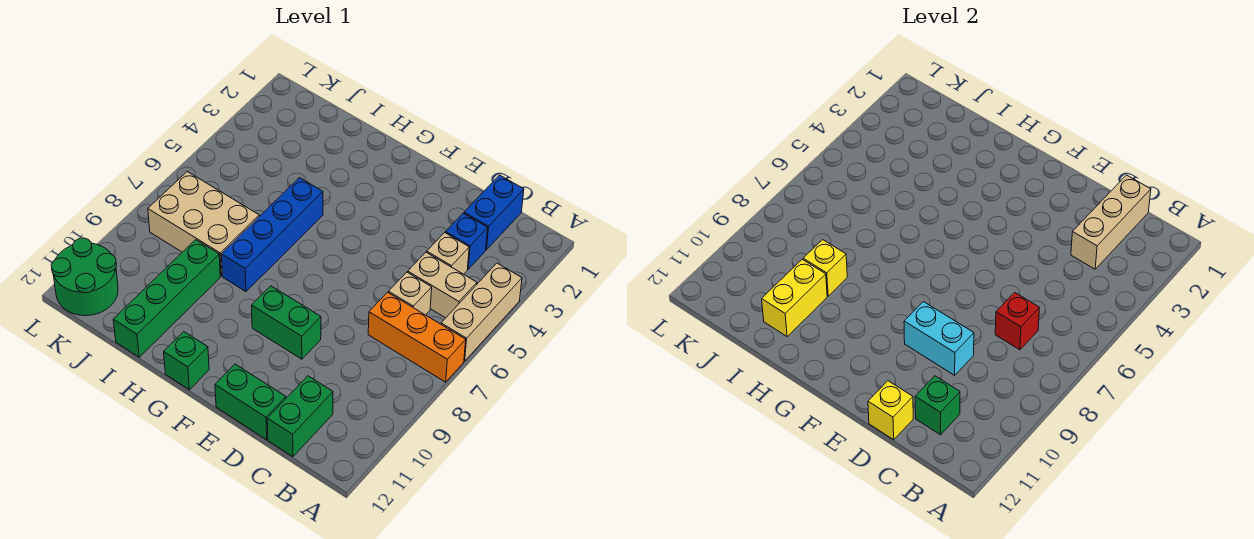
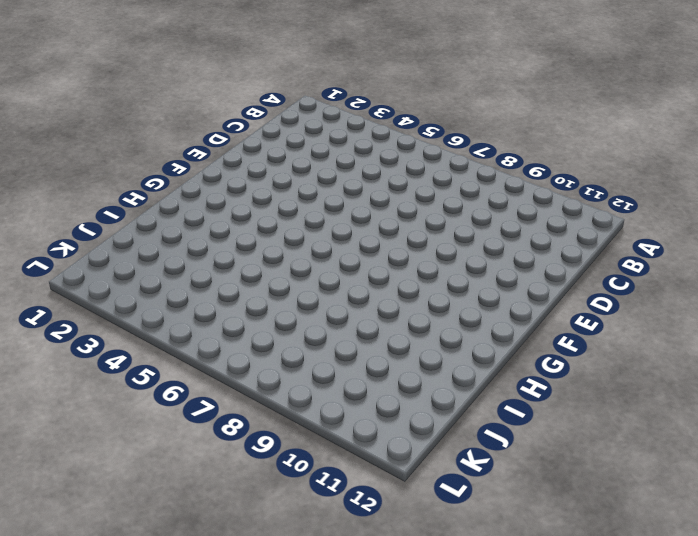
none -> tan 1x3 brick [441,263,522,361]
none -> orange 1x3 brick [368,292,466,382]
none -> tan 1x2 brick [408,252,477,318]

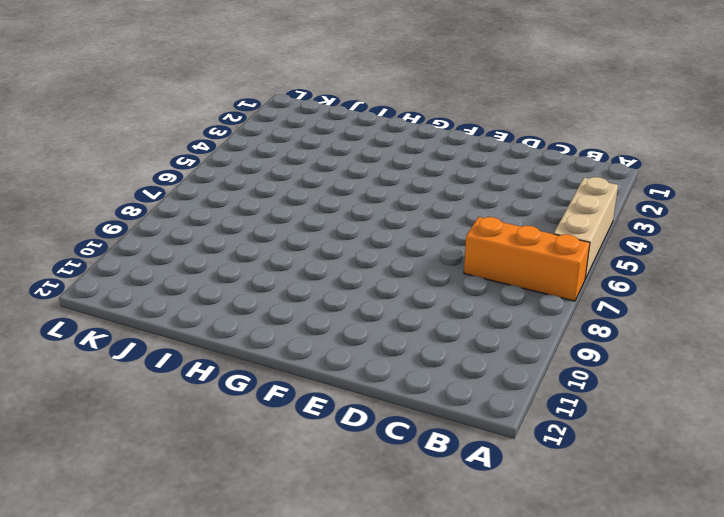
none -> tan 1x2 brick [408,252,477,318]
none -> blue 1x2 brick [464,175,524,250]
none -> blue 1x1 brick [445,213,488,269]

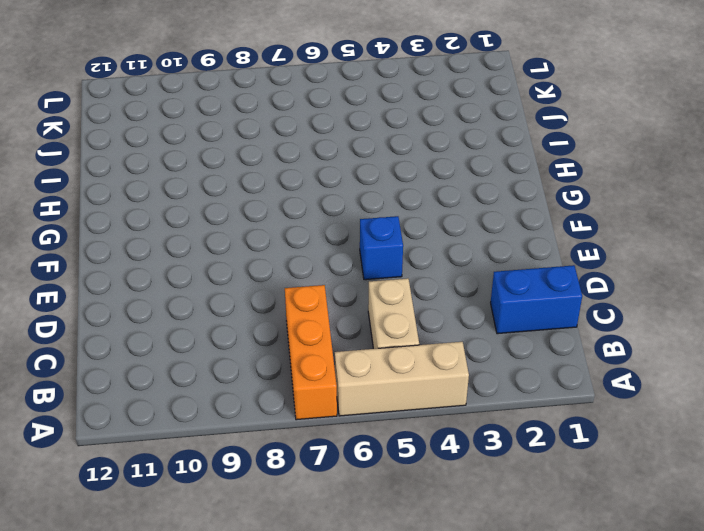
blue 1x1 brick [360,216,403,280] -> blue 1x1 brick moved to [445,213,488,269]
none -> tan 1x1 brick [427,233,469,274]
none -> tan 1x1 brick [388,272,432,315]
none -> green 1x2 brick [267,376,333,457]

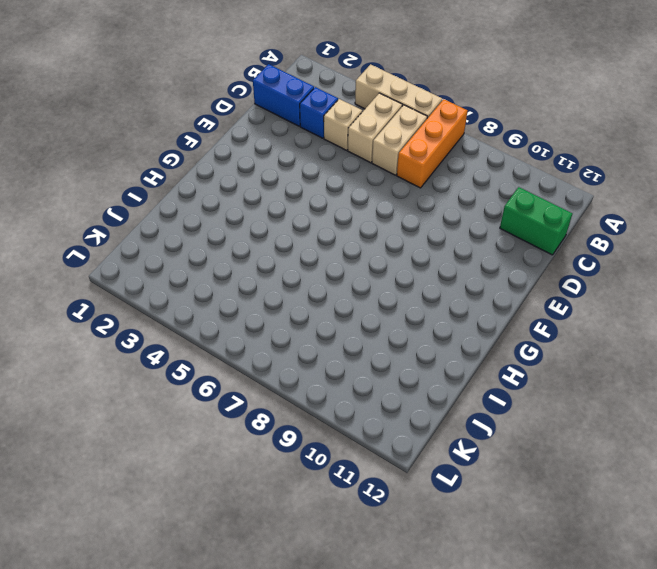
tan 1x2 brick [372,105,427,175] -> tan 1x1 brick [388,272,432,315]
none -> green 1x2 brick [215,364,286,440]
none -> green 1x2 brick [252,286,321,359]
none -> green 1x1 brick [164,332,209,390]

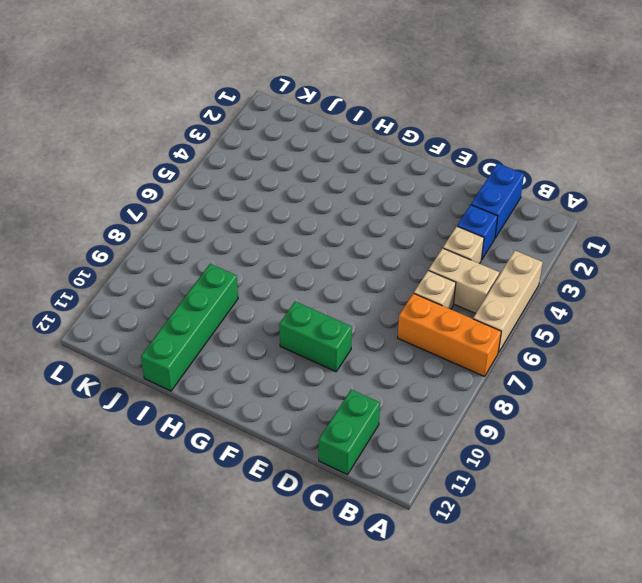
none -> green 1x2 brick [215,364,286,440]
none -> green 1x1 brick [164,332,209,390]
none -> blue 1x4 brick [221,178,323,292]

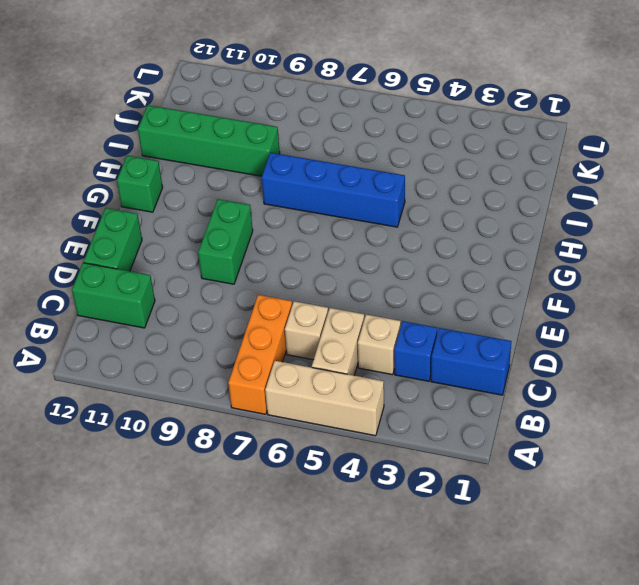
none -> tan 2x3 brick [148,172,259,276]
none -> green 2x2 round brick [51,238,118,316]
none -> tan 1x3 brick [1071,175,1151,269]

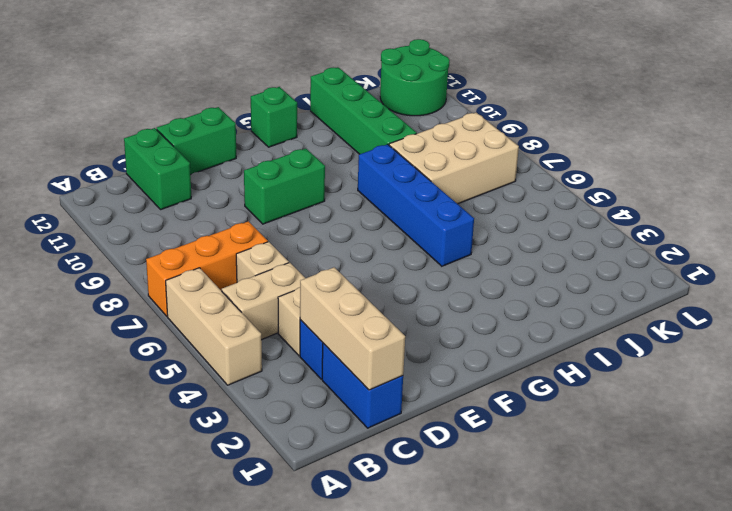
none -> red 1x1 brick [995,292,1039,350]
none -> green 1x1 brick [915,376,960,435]
none -> cyan 1x2 brick [904,302,974,375]

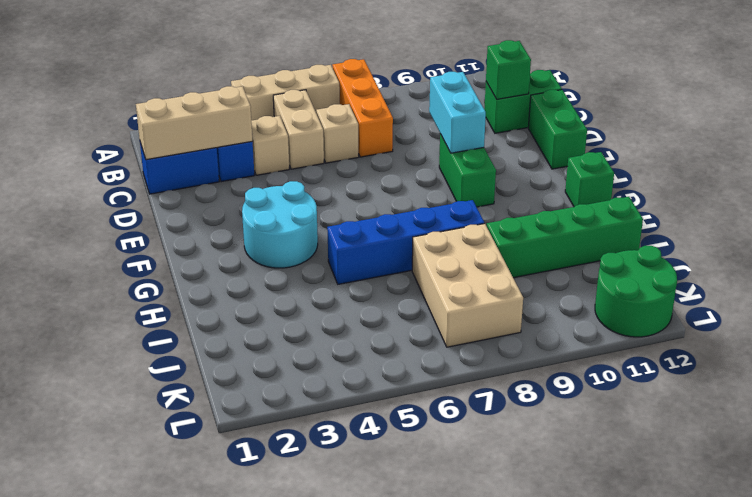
cyan 2x2 round brick [242,181,318,268] -> none
none -> red 1x1 brick [995,292,1039,350]
none -> yellow 1x1 brick [868,381,913,440]
none -> yellow 1x1 brick [803,240,847,296]

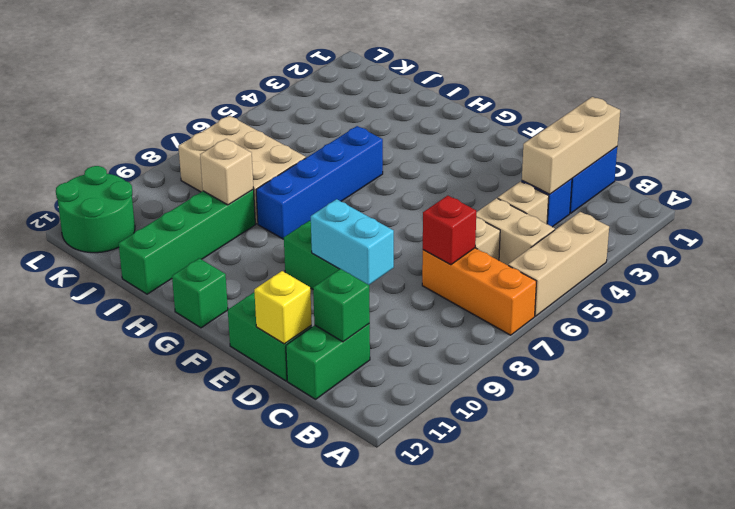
tan 1x1 brick [200,139,254,205] -> yellow 1x1 brick [803,240,847,296]
none -> yellow 1x2 brick [762,259,827,336]

